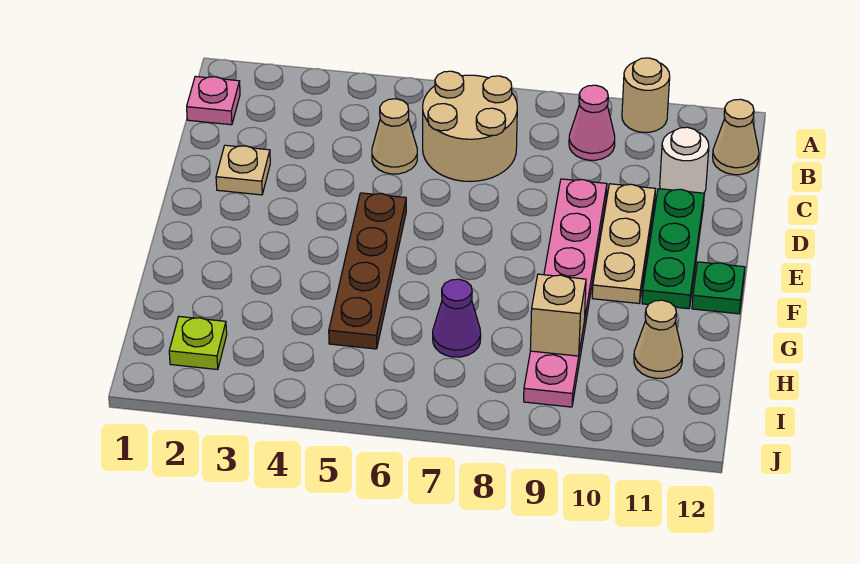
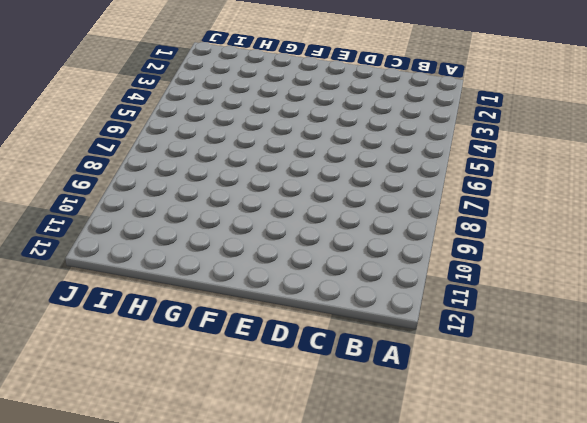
none -> tan 1x1 round brick [622,58,670,132]
none -> pink 1x1 plate [187,76,240,125]
none -> tan 2x2 round brick [423,71,517,182]

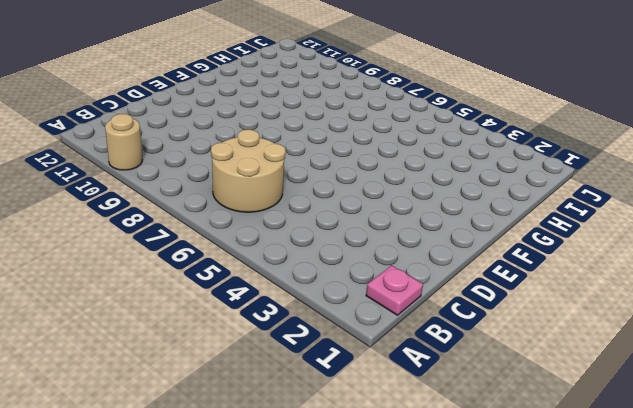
none -> pink 1x1 cone [569,85,615,160]
none -> tan 1x1 cone [713,99,759,175]
none -> tan 1x1 cone [372,99,417,174]

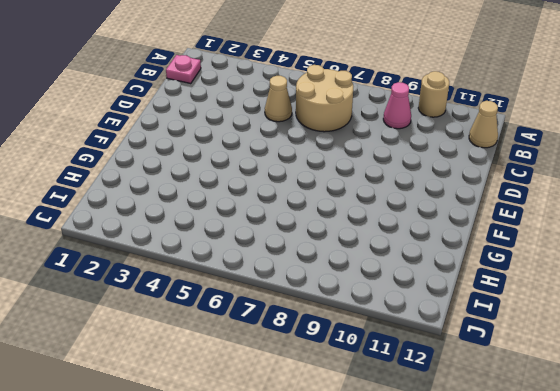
none -> white 1x1 round brick [660,127,709,193]
none -> tan 1x1 plate [216,145,270,195]
none -> pink 1x6 plate [524,179,607,407]

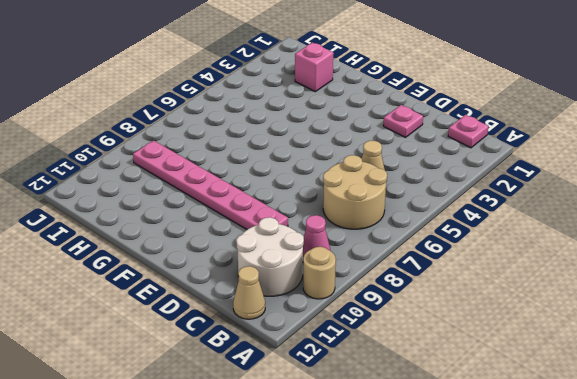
white 2x2 round brick [236,217,304,296] -> white 1x1 round brick [660,127,709,193]
pink 1x1 plate [383,105,423,138] -> tan 1x1 plate [216,145,270,195]
pink 1x1 brick [295,42,333,92] -> none
none -> tan 1x3 plate [592,184,656,303]
none -> green 1x3 plate [642,189,704,309]
none -> brown 1x4 plate [329,193,406,349]

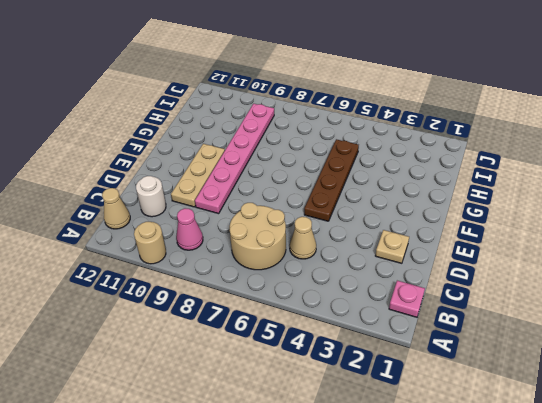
none -> green 1x3 plate [642,189,704,309]
none -> green 1x1 plate [692,262,745,314]
none -> purple 1x1 cone [433,279,481,357]

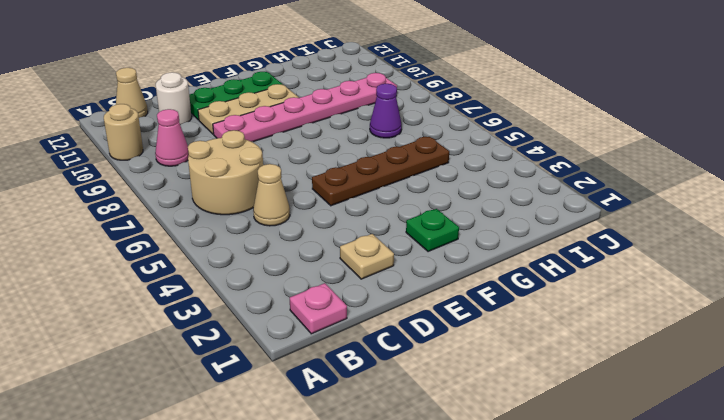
green 1x1 plate [406,209,459,252] -> green 1x1 plate moved to [692,262,745,314]
none -> tan 1x1 cone [634,300,683,378]
none -> lime 1x1 plate [169,317,227,370]
none -> tan 1x1 brick [530,274,586,356]

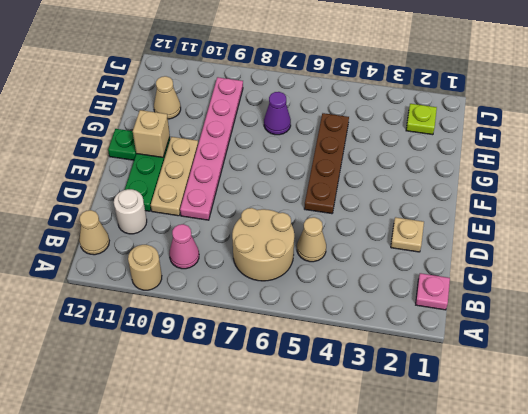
tan 1x1 brick [133,110,170,157] -> tan 1x1 brick moved to [530,274,586,356]

